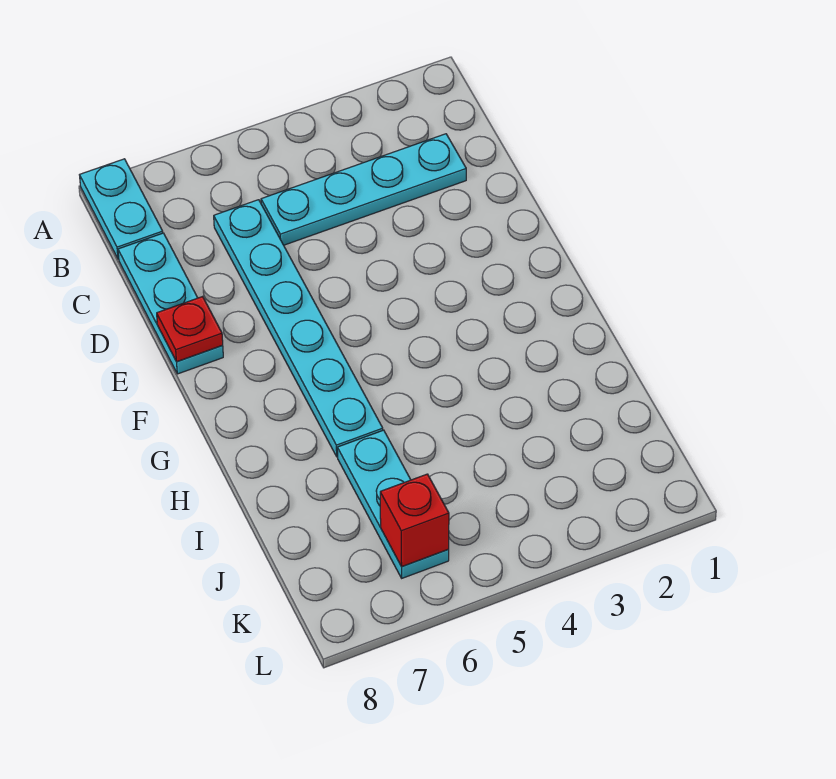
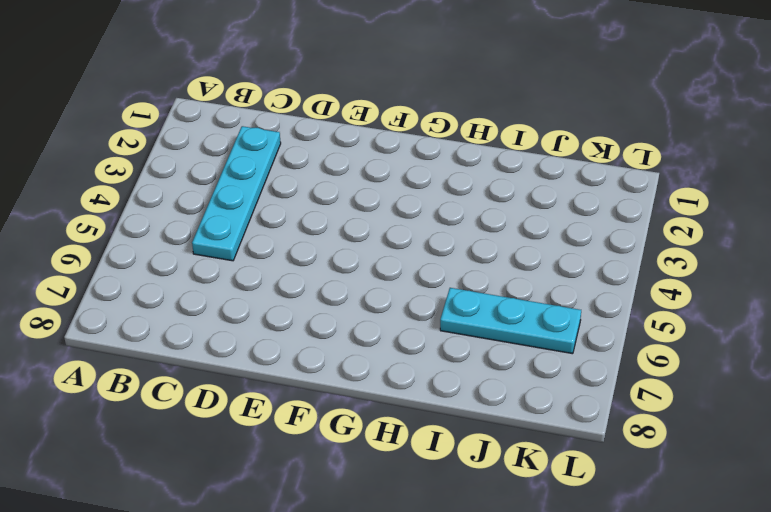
none -> cyan 1x2 plate [80,159,163,259]
none -> cyan 1x6 plate [214,200,383,457]

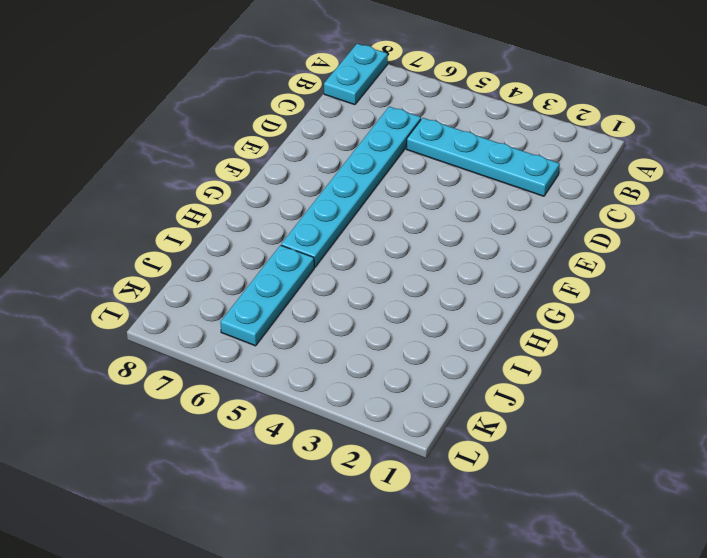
none -> cyan 1x3 plate [118,233,223,374]
none -> red 1x1 plate [157,297,223,362]

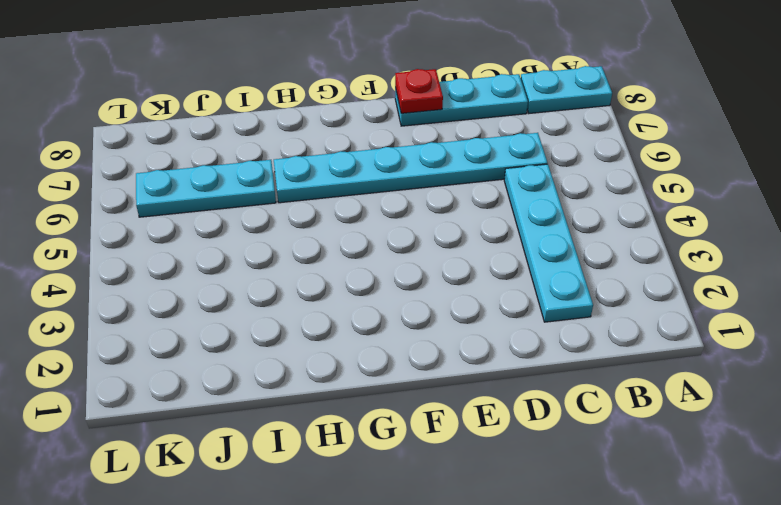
none -> red 1x1 brick [380,474,449,567]

